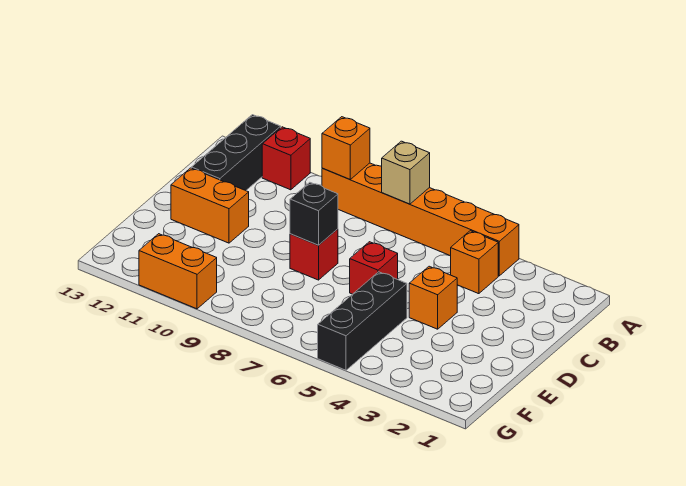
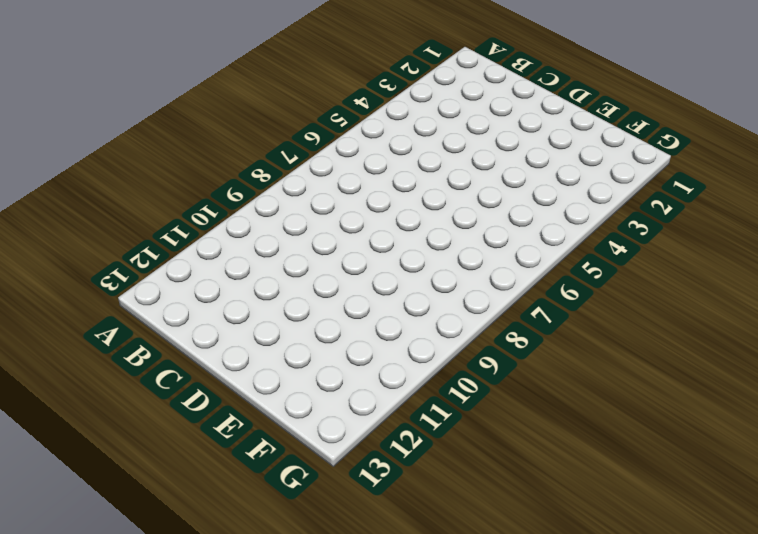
none -> orange 1x6 brick [322,163,519,276]
none -> red 1x1 brick [262,127,310,190]
none -> black 1x3 brick [192,115,281,191]

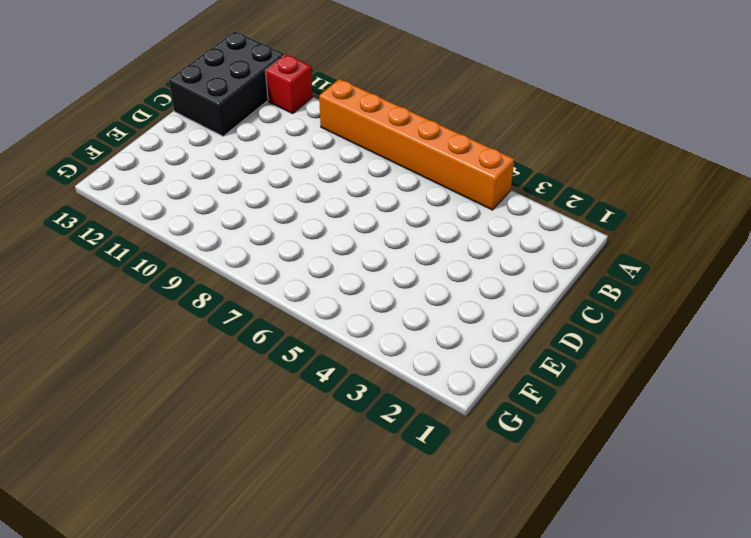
black 2x3 brick [169,31,285,136] -> black 1x3 brick [192,115,281,191]
none -> orange 1x1 brick [451,231,498,294]
none -> orange 1x1 brick [409,266,457,329]
none -> red 1x1 brick [350,242,398,294]

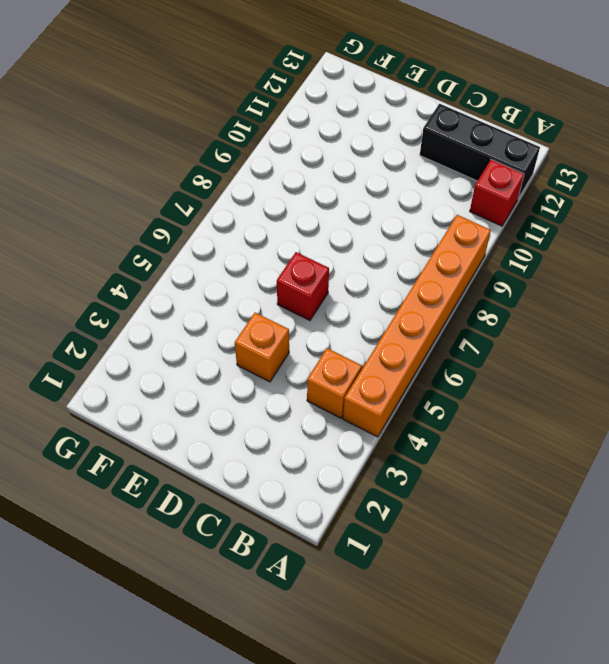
none -> red 1x1 brick [290,229,338,280]
none -> orange 1x2 brick [171,168,249,243]
none -> black 1x3 brick [318,272,407,370]

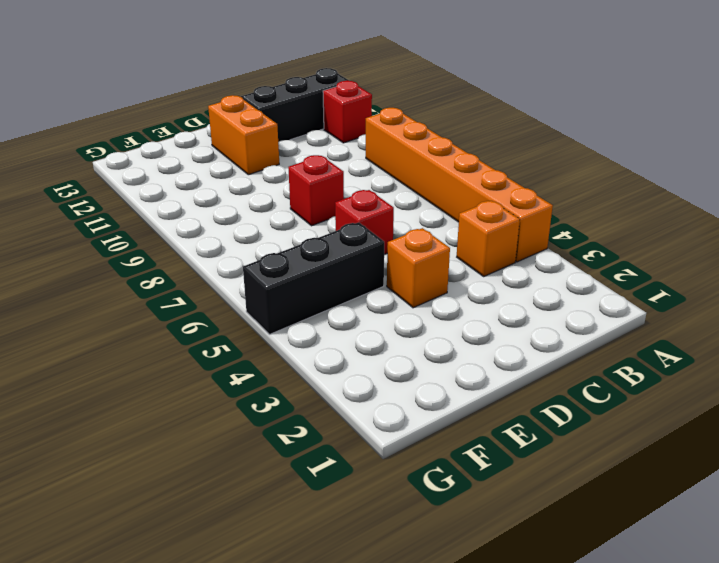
none -> orange 1x2 brick [139,234,217,309]
none -> tan 1x1 brick [382,141,430,204]
none -> orange 1x1 brick [322,117,370,179]

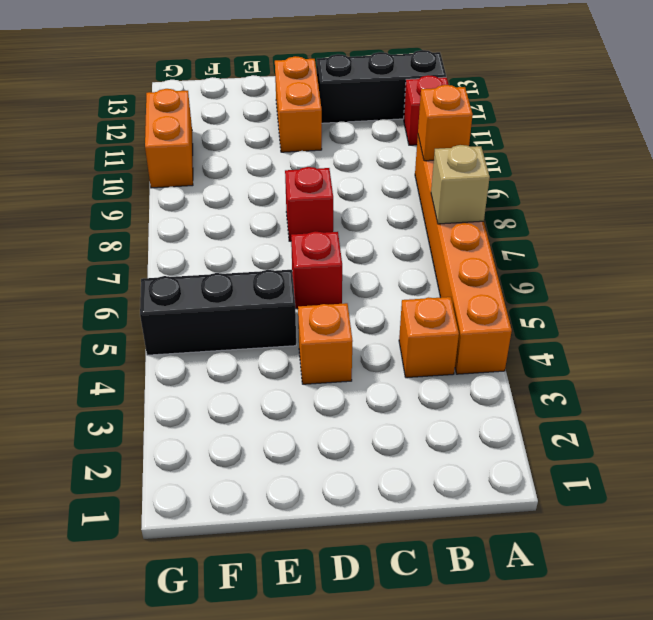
none -> black 1x1 brick [290,182,338,245]

